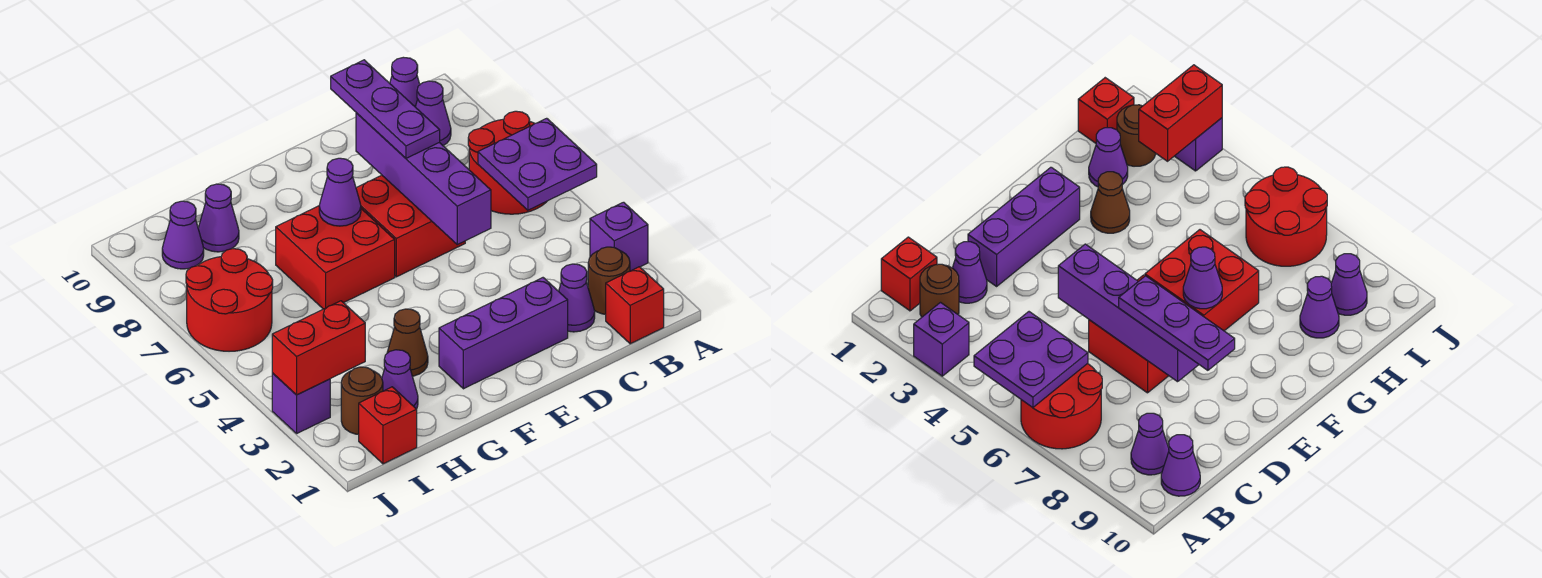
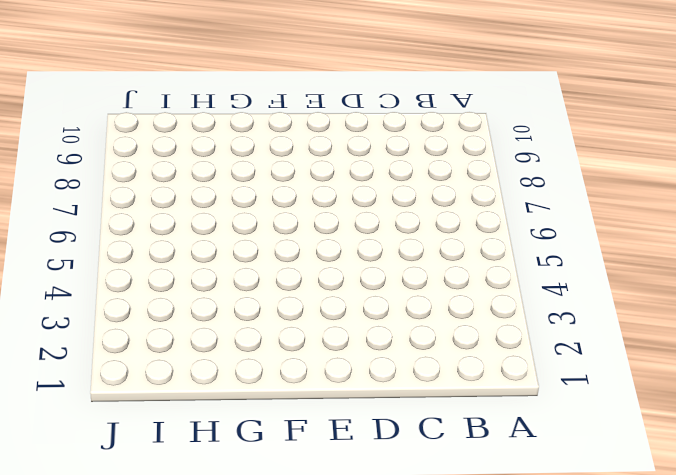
none -> purple 1x1 brick [590,202,648,271]
none -> red 2x2 round brick [468,111,547,214]
none -> red 1x1 brick [606,267,664,344]

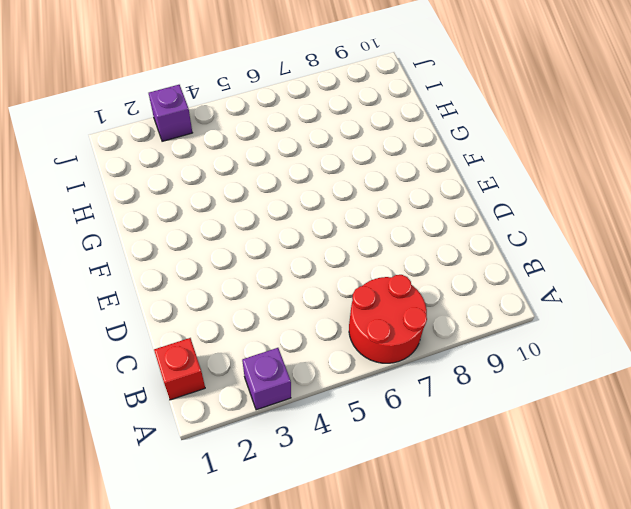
none -> brown 1x1 round brick [588,247,630,314]
none -> purple 1x1 cone [415,81,451,146]
none -> purple 1x1 cone [390,57,420,106]

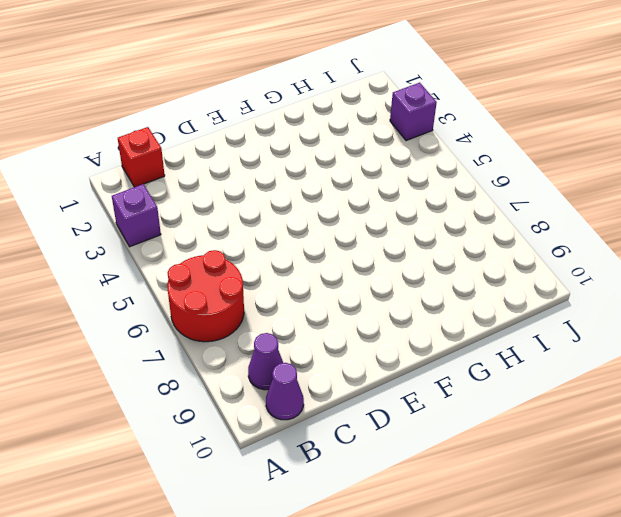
none -> brown 1x1 round brick [588,247,630,314]
none -> purple 1x1 cone [559,264,595,332]
none -> purple 1x3 brick [439,278,568,389]

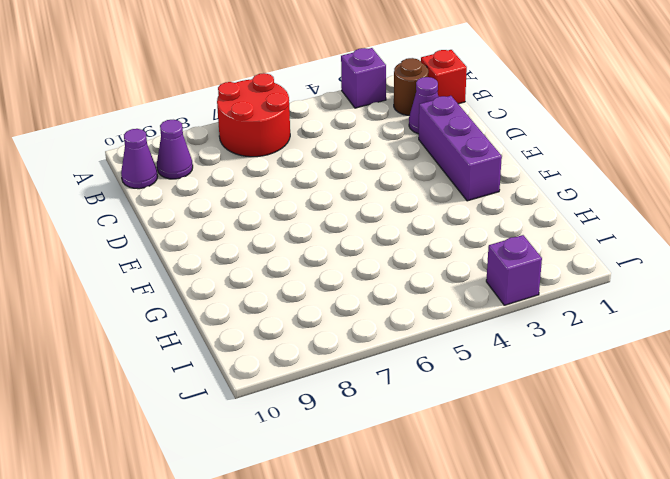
none -> red 2x2 brick [356,175,465,277]
none -> red 2x2 brick [276,206,395,309]
none -> brown 1x1 cone [387,309,428,376]

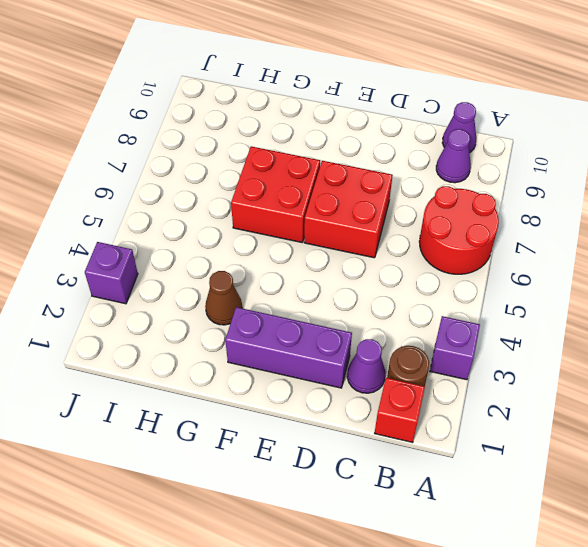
none -> purple 1x1 cone [382,350,418,409]
none -> purple 1x1 cone [198,184,239,252]
none -> red 1x1 brick [359,387,417,464]

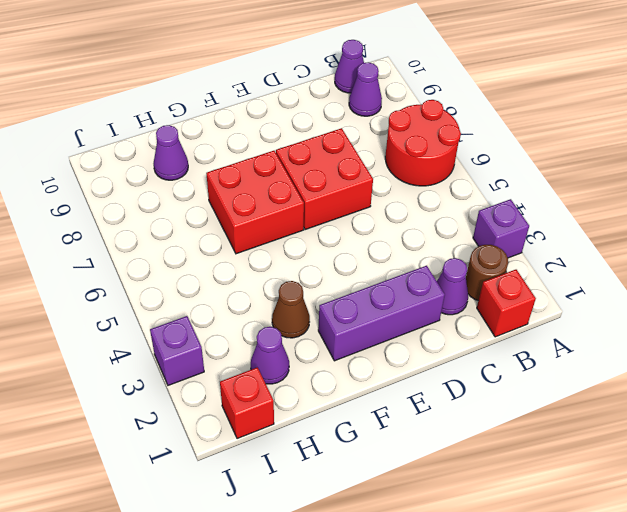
none -> brown 1x1 round brick [341,367,383,434]
none -> red 2x2 round brick [186,249,273,351]
none -> purple 1x1 cone [162,201,204,269]

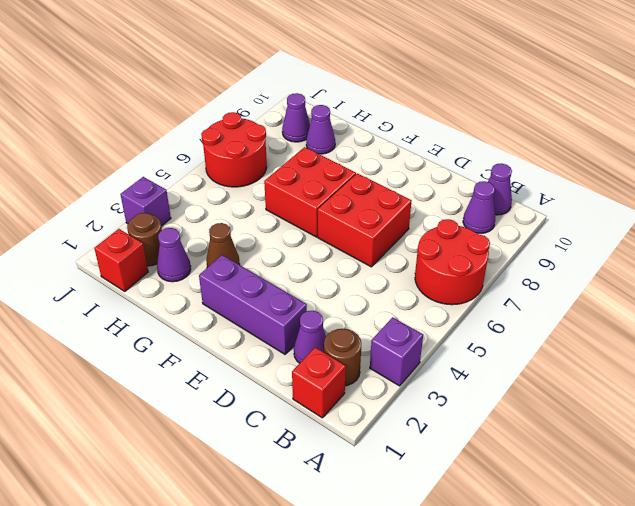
none -> purple 2x2 plate [478,118,597,210]
none -> purple 1x4 brick [356,113,491,244]
none -> purple 1x1 cone [319,158,361,226]

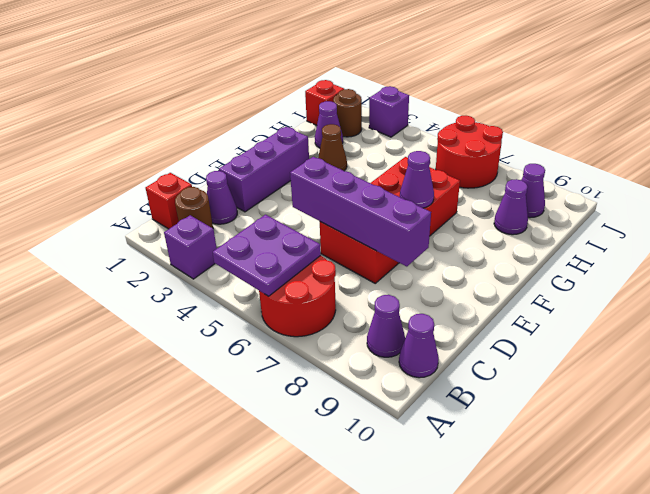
none -> red 1x2 brick [272,301,365,395]
none -> purple 1x3 plate [331,60,440,158]

